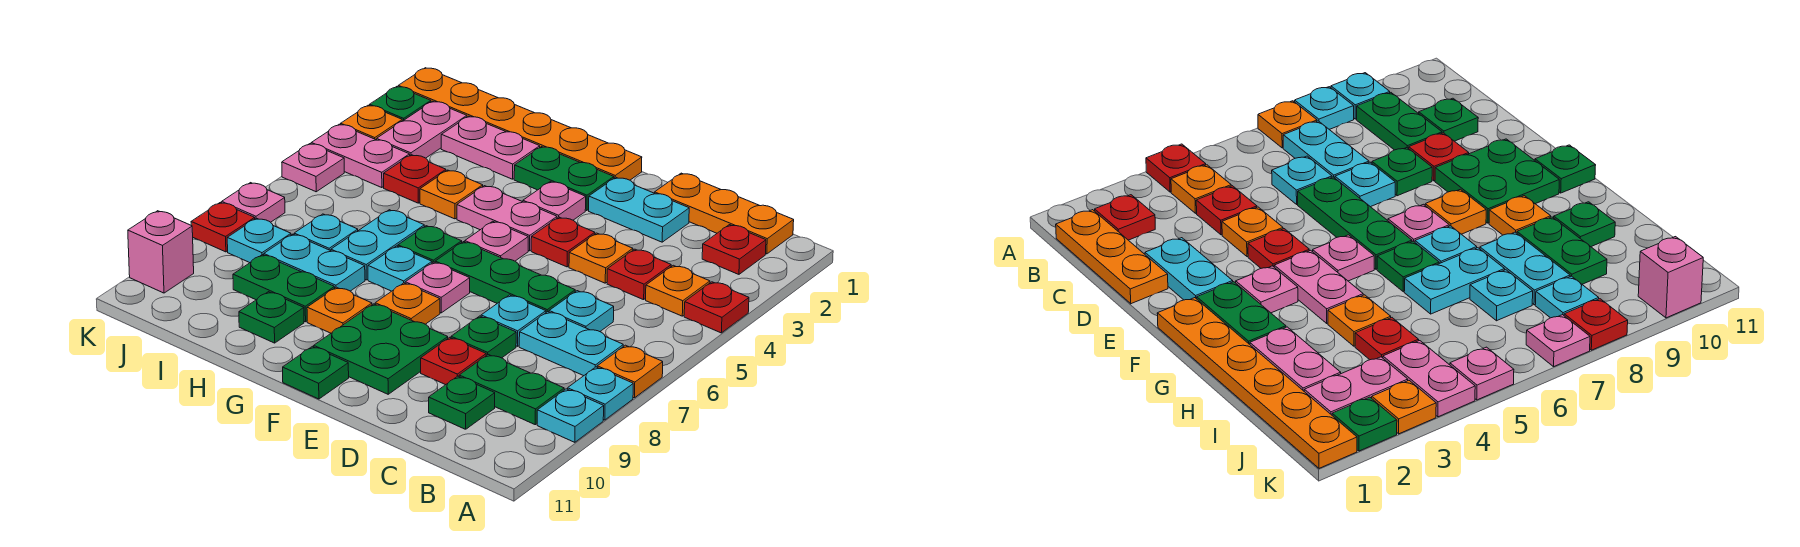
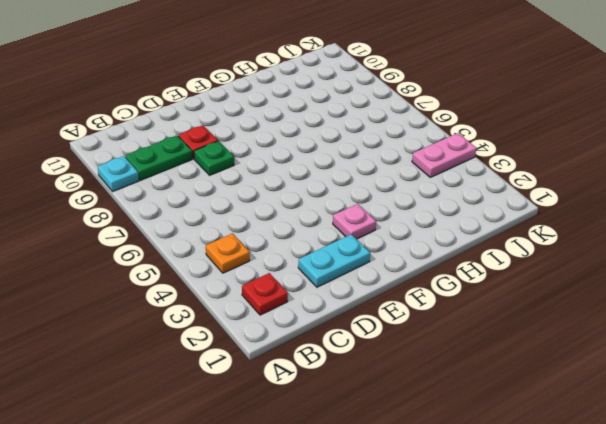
none -> red 1x1 plate [684,282,749,333]
none -> orange 1x1 plate [597,345,663,398]
none -> cyan 1x1 plate [568,367,633,420]
none -> orange 1x3 plate [655,173,794,254]

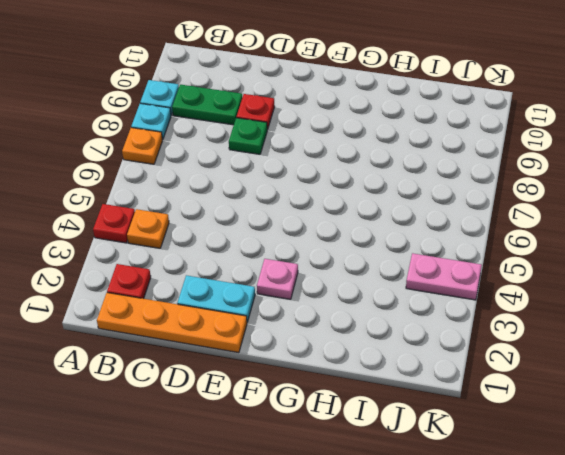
orange 1x4 plate [97,293,247,353] -> orange 1x3 plate [655,173,794,254]
none -> cyan 1x2 plate [519,312,623,376]
none -> red 1x1 plate [607,249,671,300]
none -> cyan 1x1 plate [549,291,614,332]
none -> green 1x1 plate [429,376,495,429]

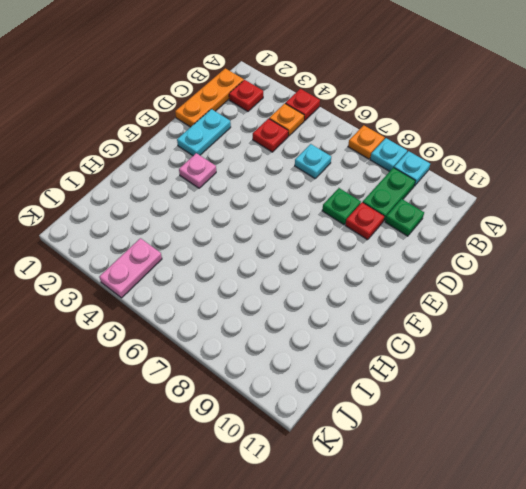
none -> cyan 1x2 plate [519,312,623,376]
none -> orange 1x1 plate [569,233,633,283]
none -> green 1x3 plate [435,242,575,312]
none -> cyan 1x1 plate [481,295,546,346]

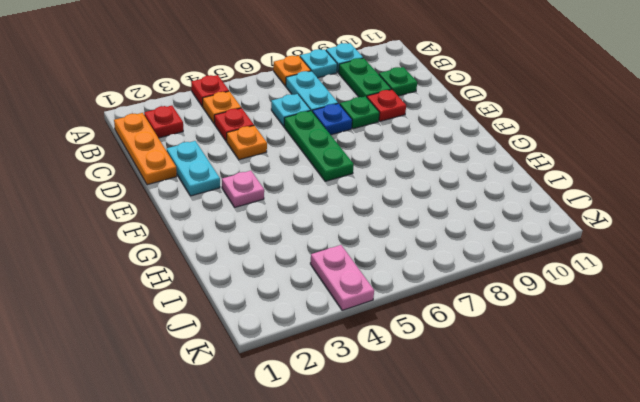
blue 1x1 plate [312,104,352,135] -> cyan 1x1 plate [481,295,546,346]
none -> red 1x1 plate [531,217,595,267]
none -> green 2x2 plate [314,304,448,394]
none -> orange 1x6 plate [398,68,642,180]
none -> green 1x2 plate [514,147,614,210]

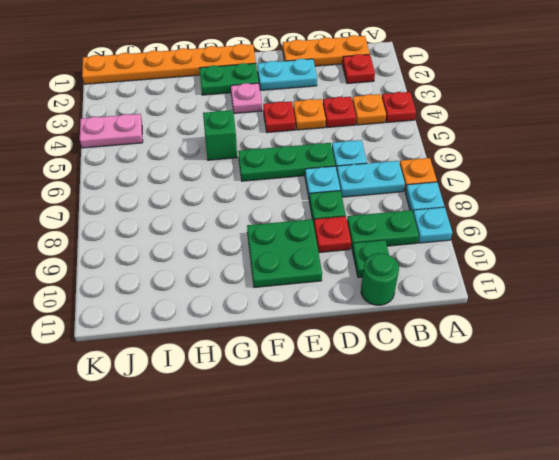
green 1x1 round brick [361,253,399,305] -> none
green 1x1 brick [203,110,237,160] -> none
none -> pink 1x2 plate [457,186,557,251]
none -> pink 1x1 plate [465,221,528,261]
none -> pink 1x1 plate [405,262,470,313]
none -> orange 1x1 plate [375,283,440,324]

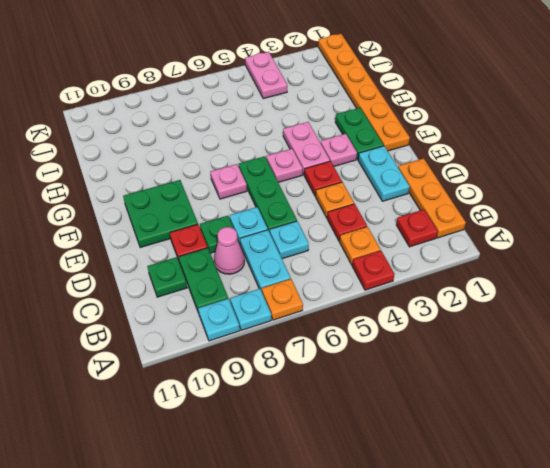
pink 1x1 cone [214,227,245,274] -> none
none -> orange 1x1 plate [375,283,440,324]
none -> green 1x1 plate [283,346,349,399]
none -> green 1x1 plate [398,226,462,263]
none -> cyan 1x1 plate [368,246,432,291]

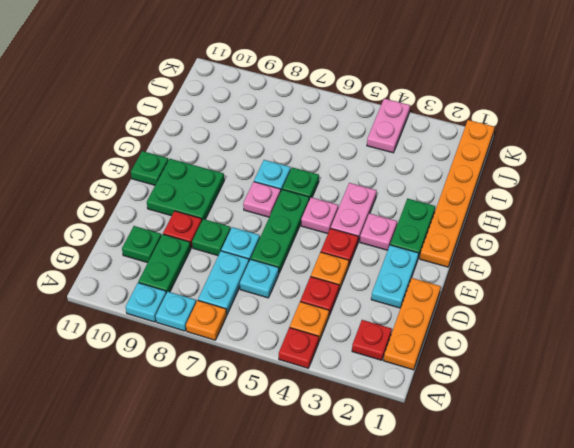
none -> orange 1x1 plate [375,283,440,324]
none -> orange 1x1 plate [307,287,372,333]
none -> pink 1x2 plate [441,116,540,179]
none -> orange 1x1 plate [420,170,483,219]

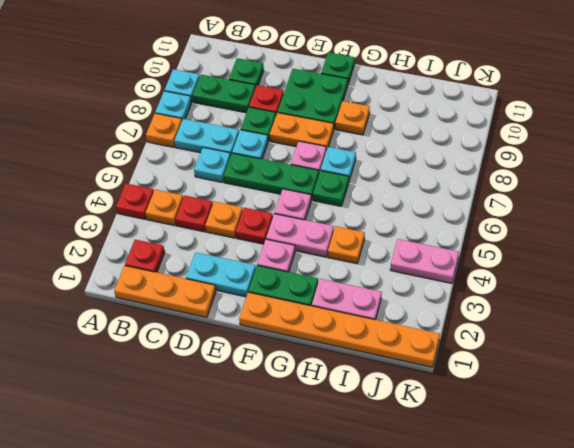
orange 1x2 plate [270,113,334,150] -> orange 1x1 plate [375,283,440,324]
none -> cyan 1x2 plate [331,210,424,280]
none -> cyan 1x2 plate [264,234,365,291]
none -> green 1x2 plate [233,255,335,322]
none -> green 1x1 plate [239,292,304,343]

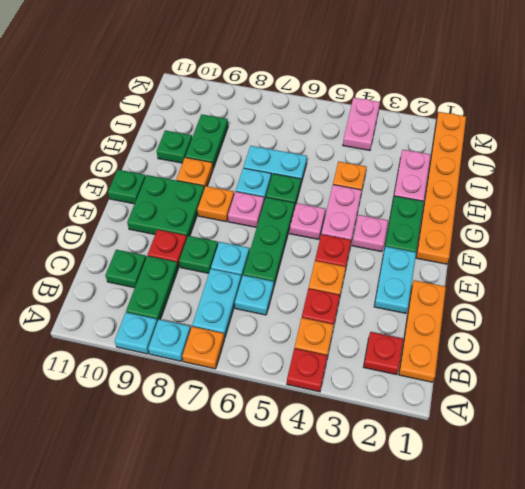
none -> cyan 1x2 plate [264,234,365,291]
none -> red 1x1 plate [384,155,446,203]
none -> cyan 1x1 plate [294,214,358,251]
none -> pink 1x2 plate [377,101,467,158]

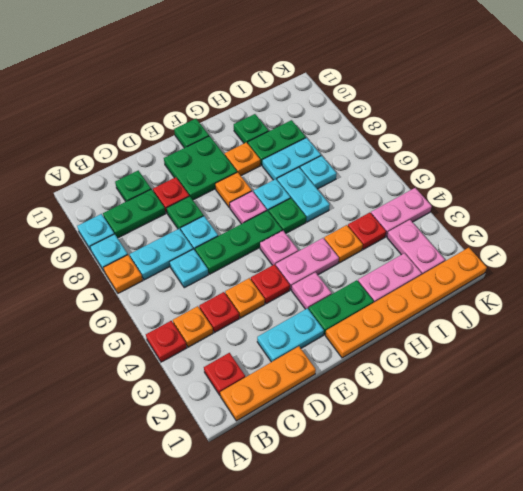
none -> cyan 1x1 plate [227,218,291,263]
none -> green 1x1 plate [370,87,431,121]
none -> orange 1x1 plate [341,105,402,140]
none -> pink 1x1 plate [282,144,344,192]

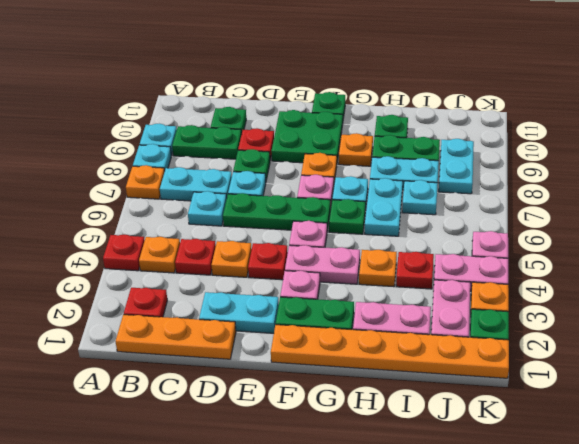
cyan 1x2 plate [439,139,474,194] -> cyan 1x1 plate [227,218,291,263]
none -> pink 1x1 plate [222,183,285,222]
none -> red 1x1 plate [191,202,255,252]
none -> pink 1x1 brick [128,211,194,293]

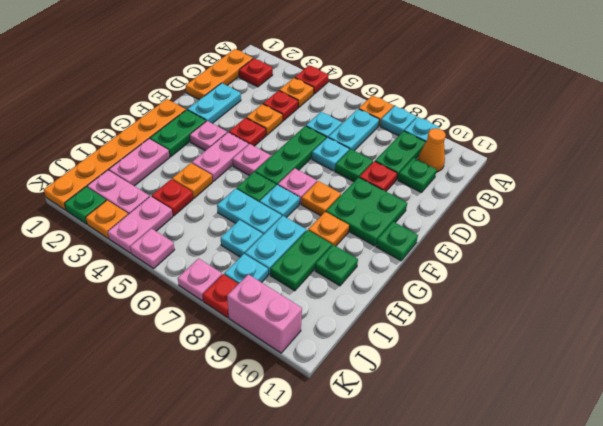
orange 1x1 cone [418,128,446,172] -> none
pink 1x2 brick [227,274,302,353] -> pink 1x1 brick [128,211,194,293]

